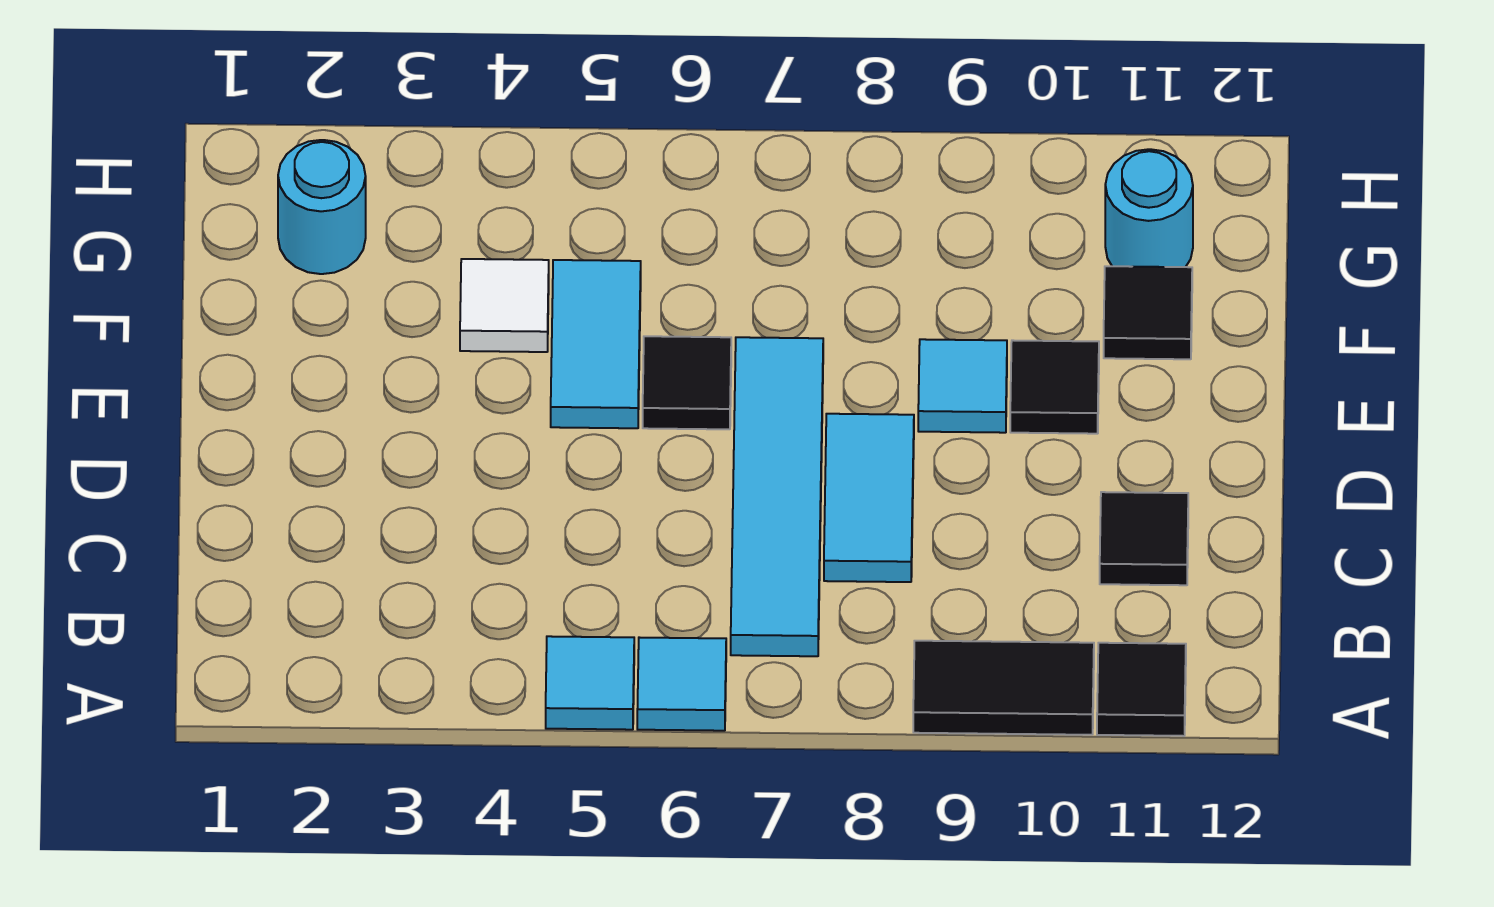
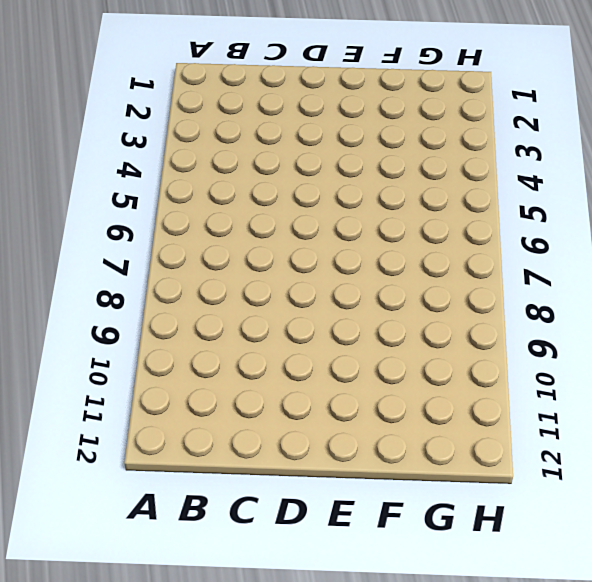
none -> cyan 1x1 tile [546,636,634,730]
none -> cyan 1x1 tile [637,637,726,731]
none -> black 1x2 tile [913,641,1094,735]

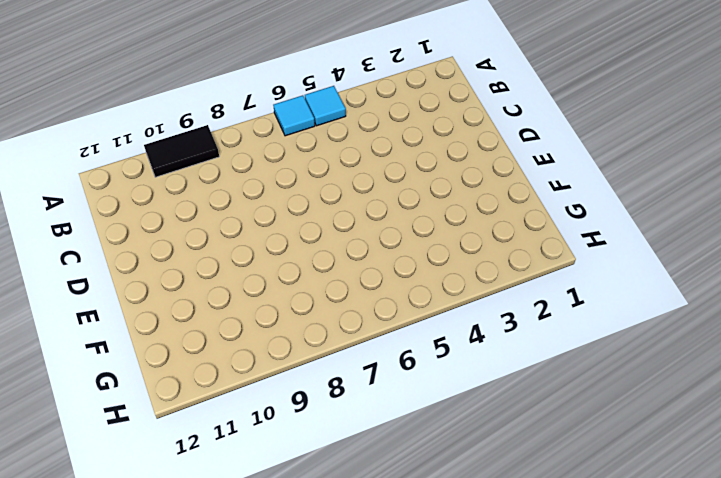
none -> black 1x1 tile [1097,643,1186,736]
none -> cyan 1x4 tile [731,337,823,656]
none -> cyan 1x2 tile [824,414,914,582]

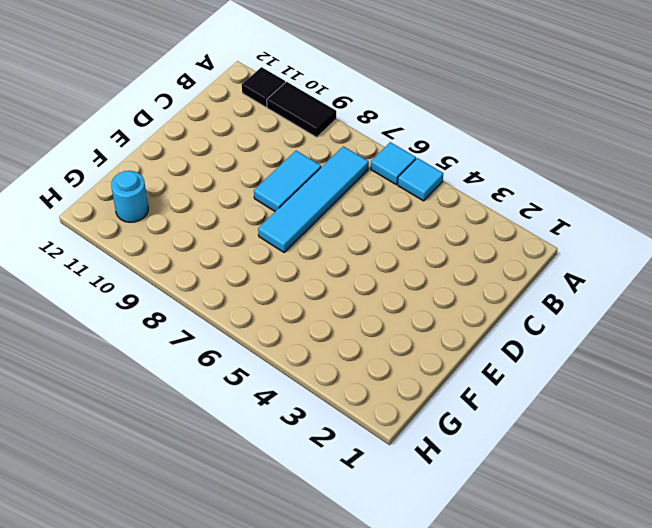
none -> black 1x1 tile [1100,492,1188,585]
none -> cyan 1x2 tile [551,260,641,428]
none -> black 1x1 tile [643,336,731,429]

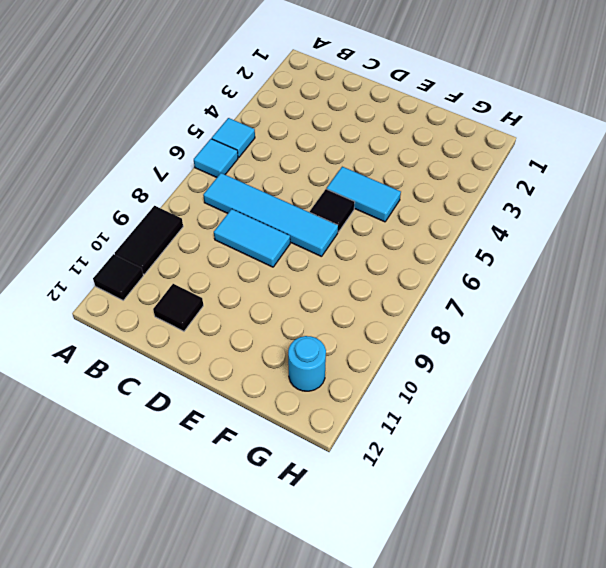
none -> cyan 1x1 tile [918,339,1007,433]
none -> black 1x1 tile [1010,340,1099,434]
none -> white 1x1 tile [460,259,549,352]

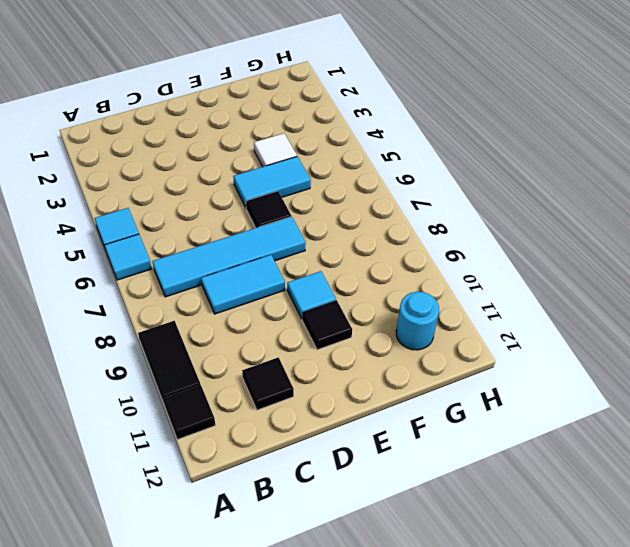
none -> black 1x1 tile [1104,266,1192,359]
none -> cyan 1x1 round brick [278,140,366,274]

